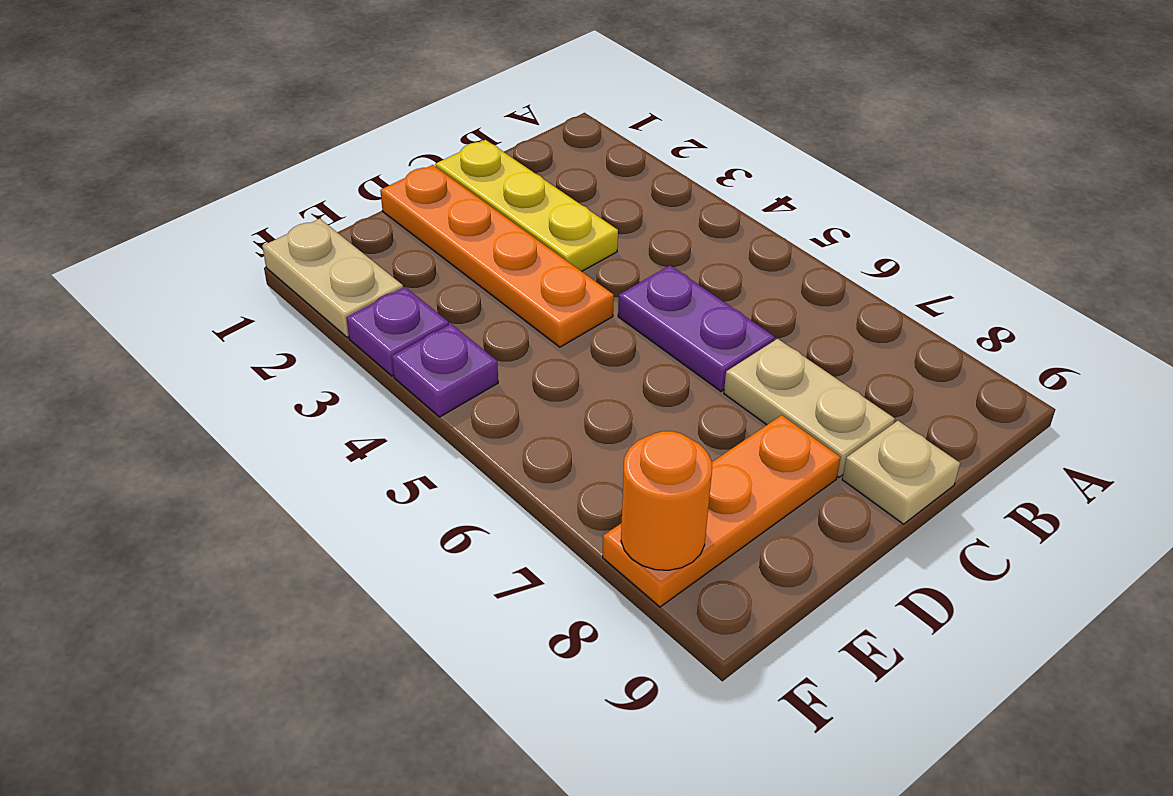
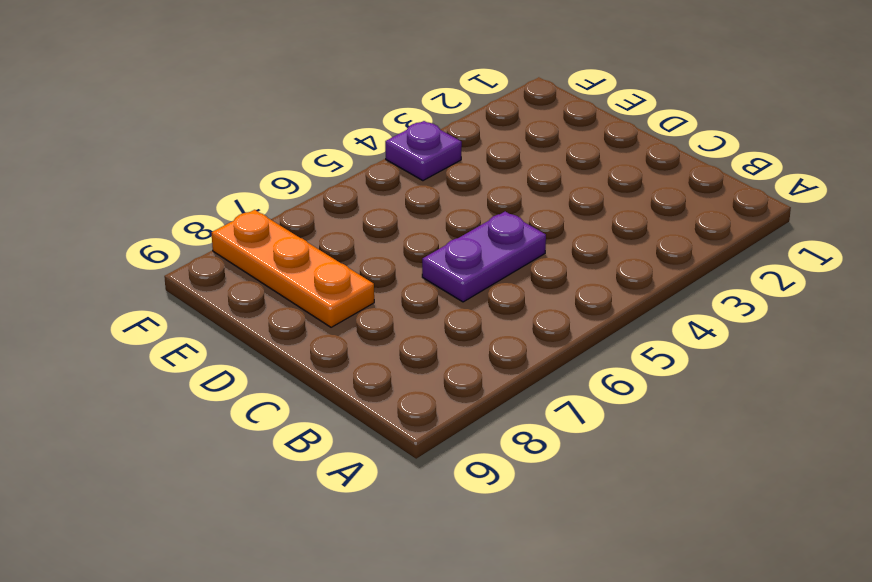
none -> yellow 1x3 plate [435,140,618,271]
none -> tan 1x2 plate [724,339,895,477]

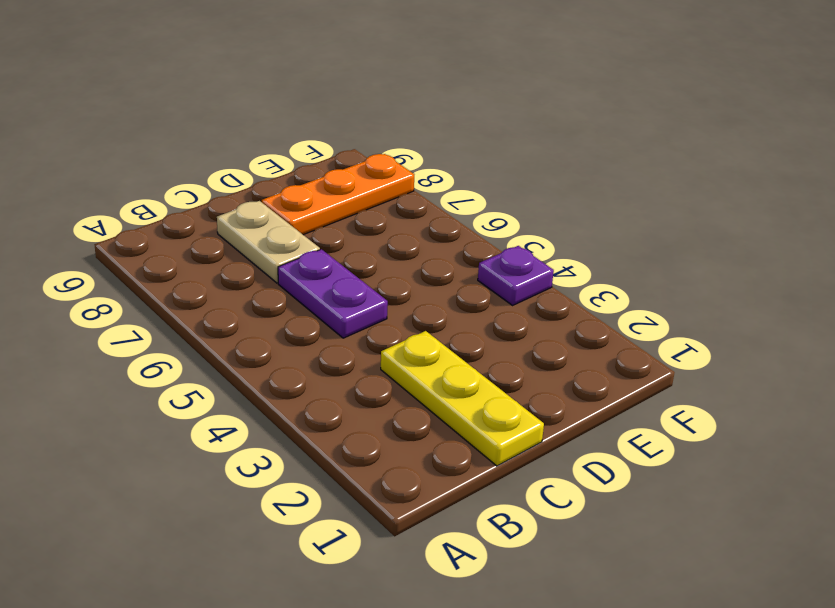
none -> tan 1x1 plate [842,421,960,524]
none -> orange 1x4 plate [380,165,614,347]

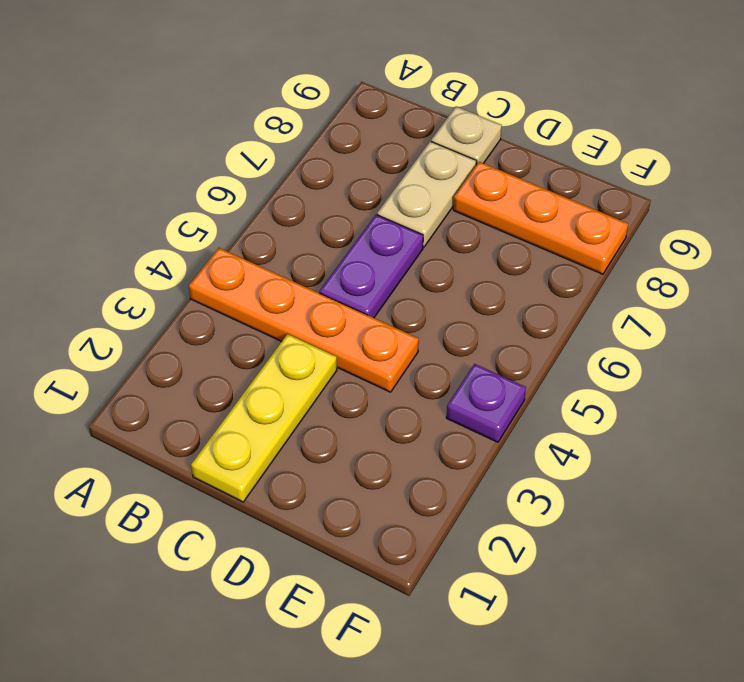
orange 1x4 plate [189,248,419,392] -> orange 1x4 plate turned to [380,165,614,347]
none -> tan 1x2 plate [262,219,403,338]
none -> purple 1x1 plate [346,287,449,376]

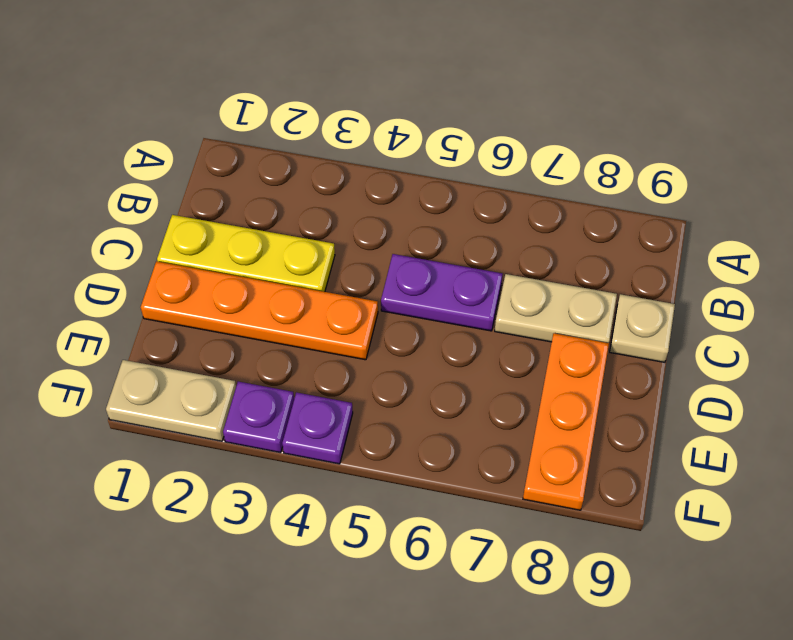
none -> orange 1x1 round brick [621,431,712,570]

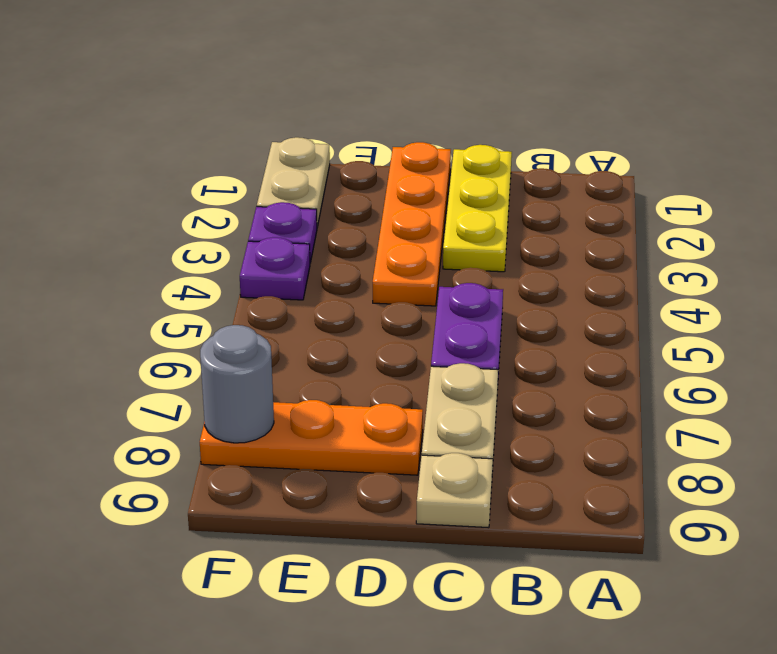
grey 1x1 round brick [200,325,274,443] -> orange 1x1 round brick [621,431,712,570]

